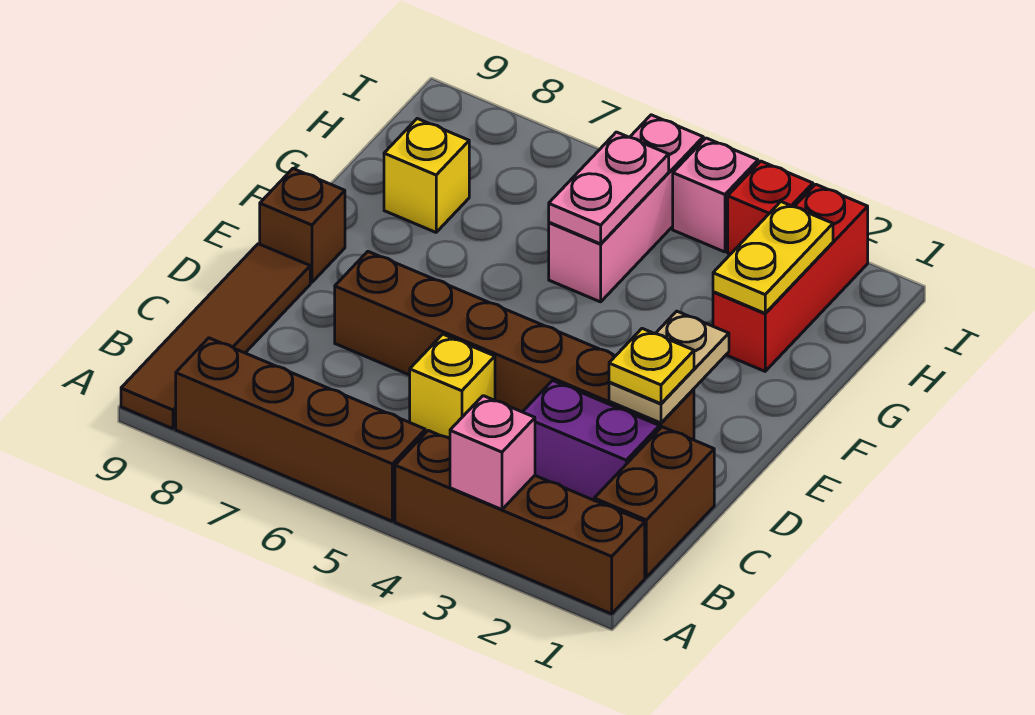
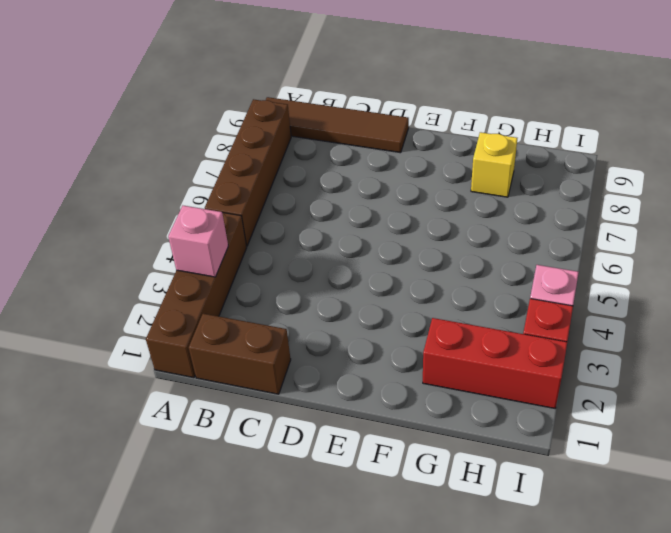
none -> purple 1x2 brick [523,381,659,500]
none -> yellow 1x1 brick [410,334,495,438]
none -> brown 1x6 brick [335,252,694,440]

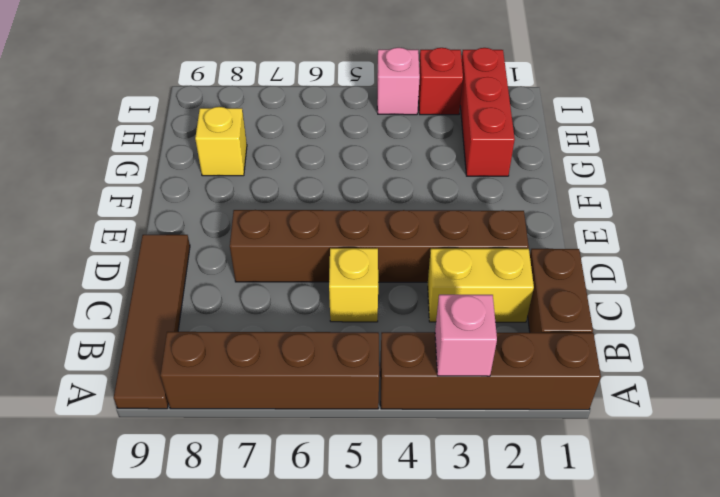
yellow 1x2 brick [428,249,534,322] -> purple 1x2 brick [523,381,659,500]
none -> brown 1x1 brick [260,169,345,282]
none -> pink 1x3 brick [549,115,703,302]
none -> tan 1x2 plate [609,311,729,423]

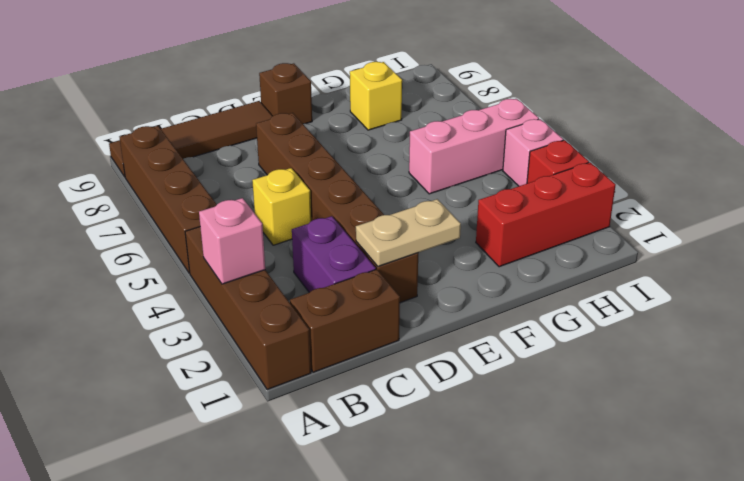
none -> yellow 1x2 plate [713,202,833,313]
none -> pink 1x2 plate [549,132,669,244]
none -> yellow 1x1 plate [609,329,694,404]

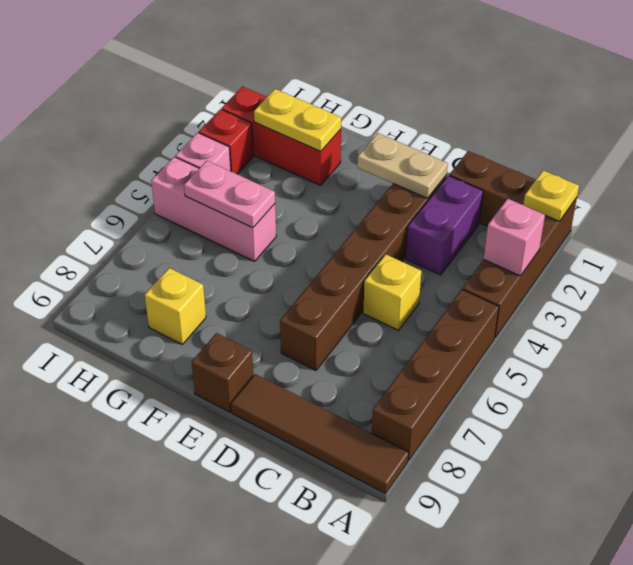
yellow 1x1 plate [523,170,579,221] -> yellow 1x1 plate moved to [609,329,694,404]

